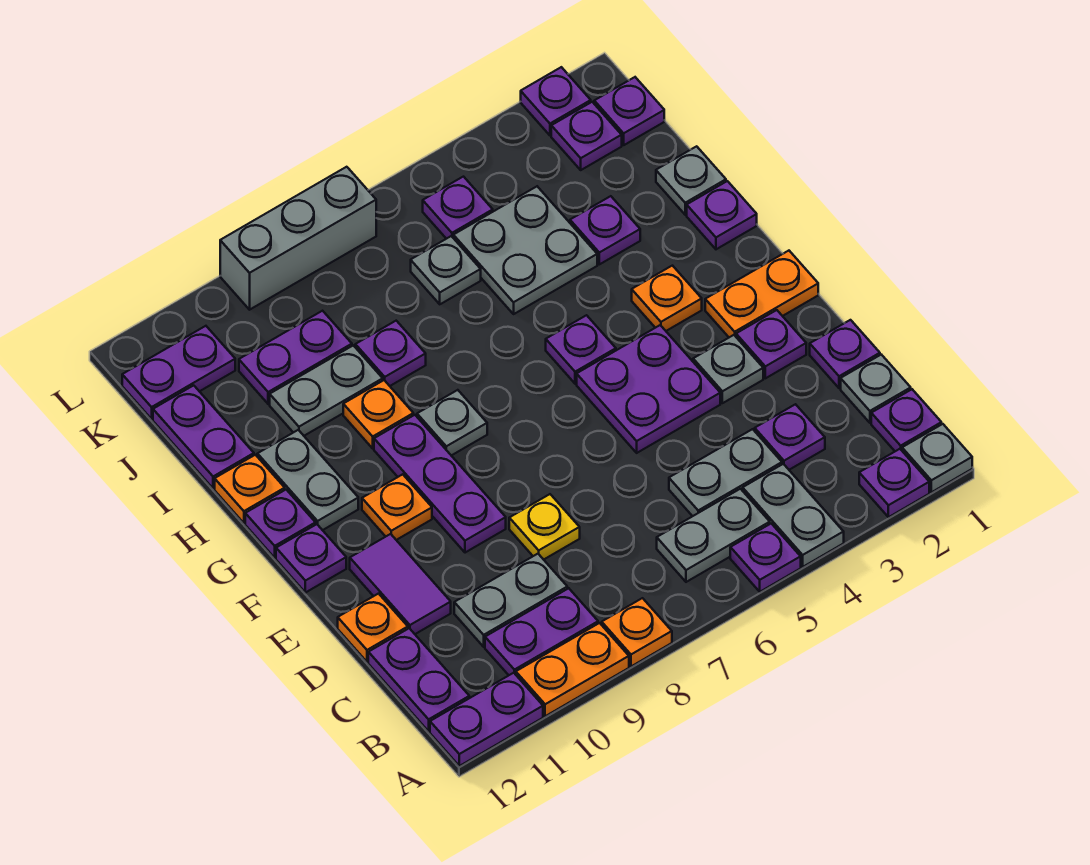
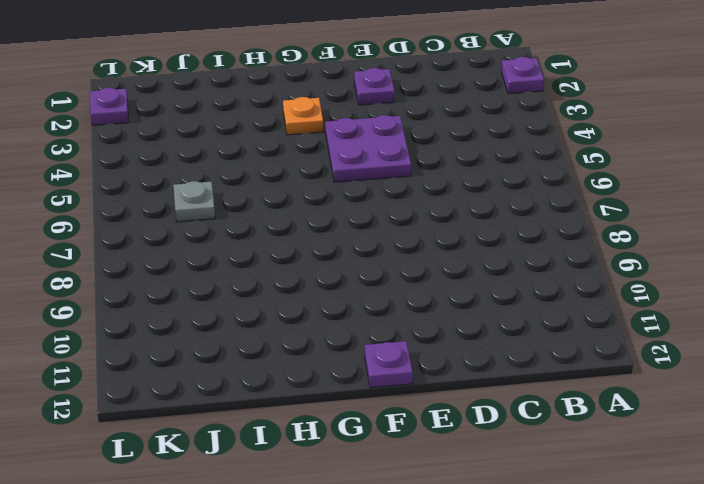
none -> grey 1x1 plate [902,424,972,492]
none -> grey 1x2 plate [743,464,844,567]
none -> purple 1x1 plate [730,524,801,592]
none -> orange 1x1 plate [602,598,672,666]

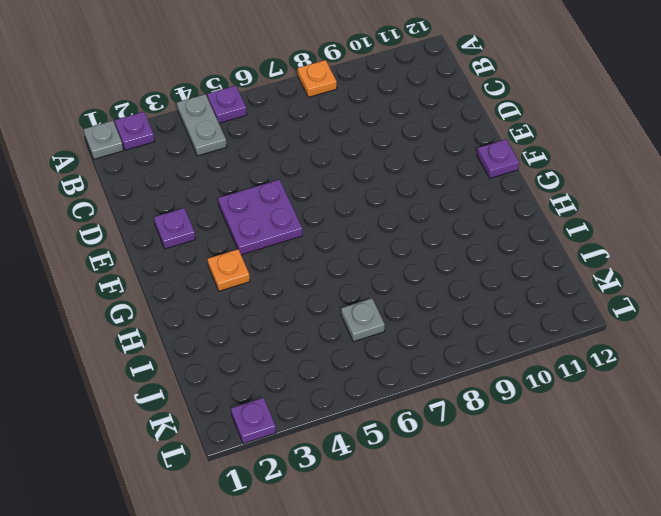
none -> orange 1x2 plate [516,623,629,716]
none -> purple 1x2 plate [430,673,543,766]
none -> purple 1x1 plate [871,389,941,451]
none -> grey 1x2 plate [657,489,770,582]

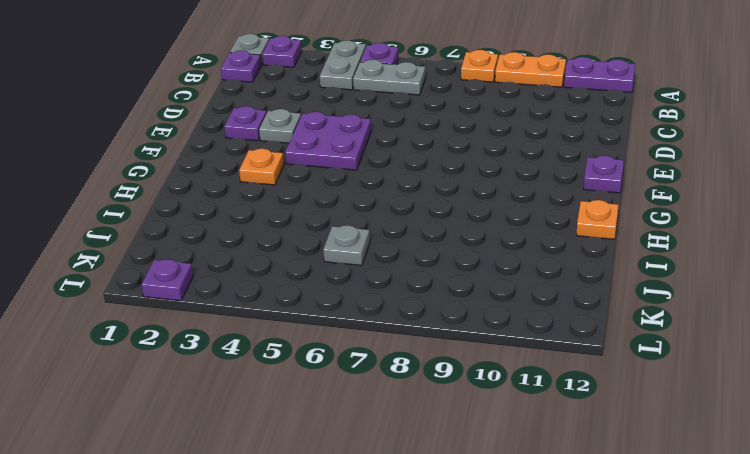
none -> purple 1x2 plate [485,588,598,675]
none -> purple 1x2 plate [368,628,469,731]
none -> grey 1x1 plate [841,355,911,423]
none -> purple 1x1 plate [755,404,825,470]

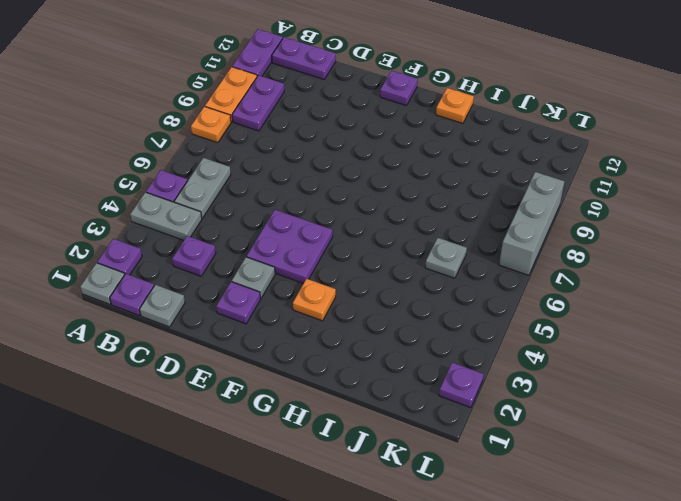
none -> grey 1x2 plate [669,429,782,516]
none -> grey 1x2 plate [454,554,567,647]
none -> purple 1x1 plate [810,320,880,388]
none -> yellow 1x1 plate [509,494,580,560]

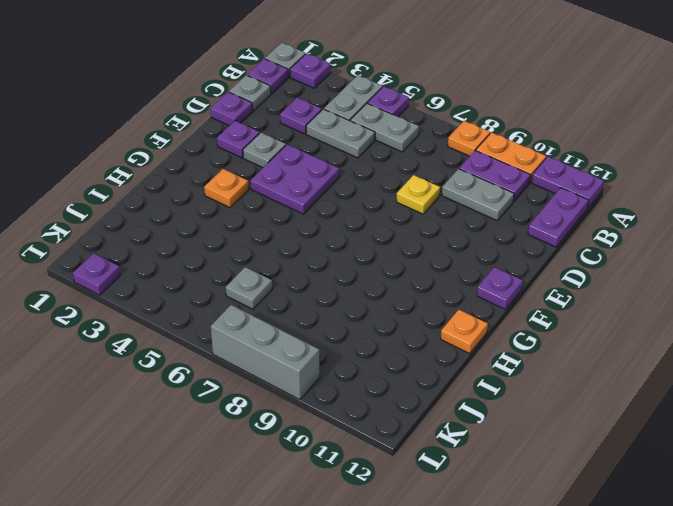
none -> purple 1x2 tile [350,534,451,634]
none -> orange 1x1 plate [338,594,408,662]
none -> purple 1x3 plate [374,415,506,553]
none -> orange 1x2 plate [705,251,818,337]

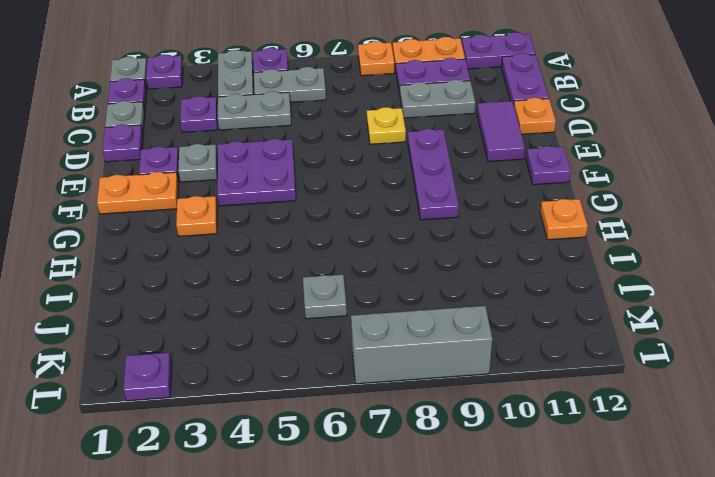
none -> orange 1x1 plate [362,474,432,540]
none -> purple 1x1 plate [546,315,616,384]
none -> grey 1x1 plate [417,390,487,456]
none -> grey 1x2 plate [257,430,358,530]

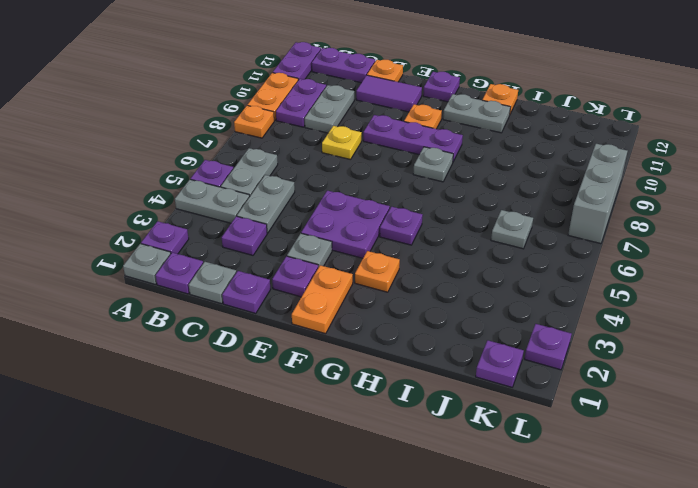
none -> purple 1x1 plate [245,490,316,558]
none -> purple 1x1 plate [687,181,757,249]
none -> orange 1x1 plate [343,380,413,448]
none -> grey 1x1 plate [656,146,726,215]

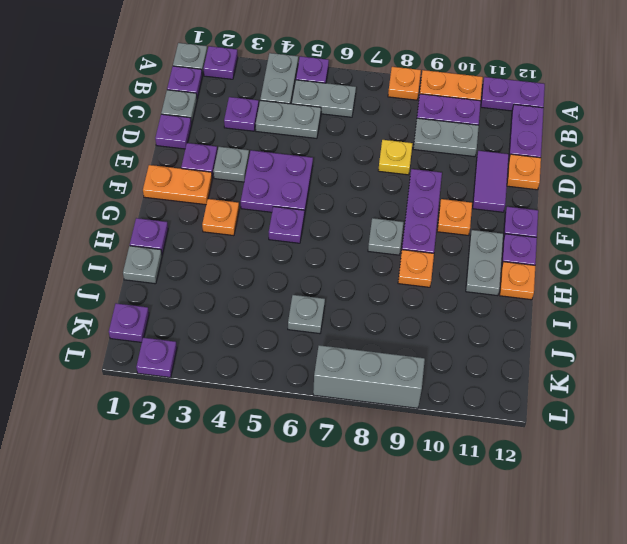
none -> purple 1x1 plate [570,196,640,264]
none -> grey 2x2 plate [453,186,597,314]
none -> purple 1x1 plate [355,321,426,386]
none -> grey 1x2 plate [270,345,383,436]

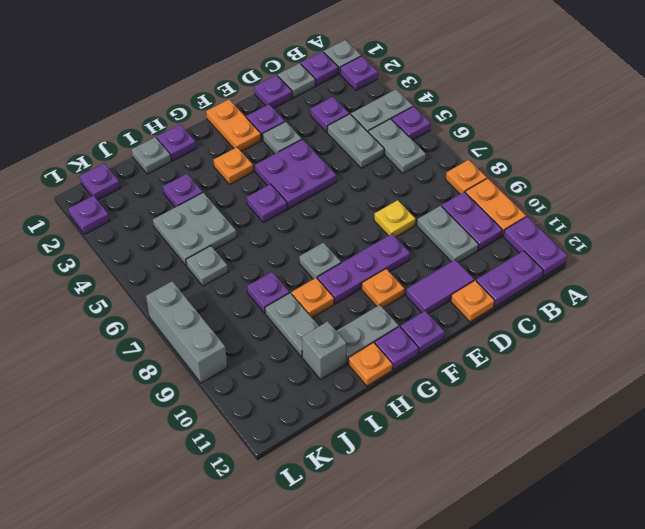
grey 1x1 brick [302,321,346,379] -> none
none -> purple 1x2 plate [153,385,254,488]
none -> purple 1x2 plate [239,311,352,404]
none -> purple 1x1 plate [551,102,622,170]
none -> purple 1x1 plate [423,177,493,239]

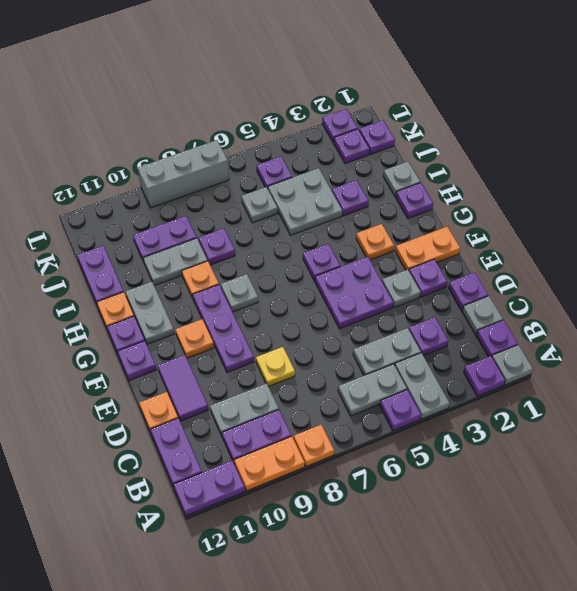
none -> purple 1x2 plate [122,326,235,419]

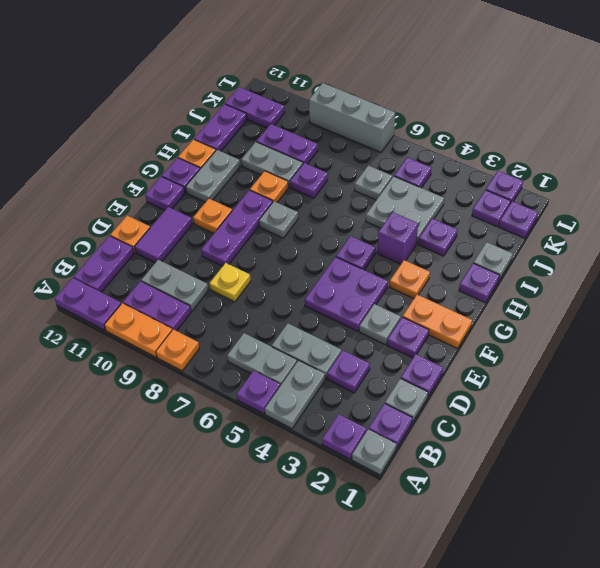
purple 1x1 brick [377,212,418,264] -> none

